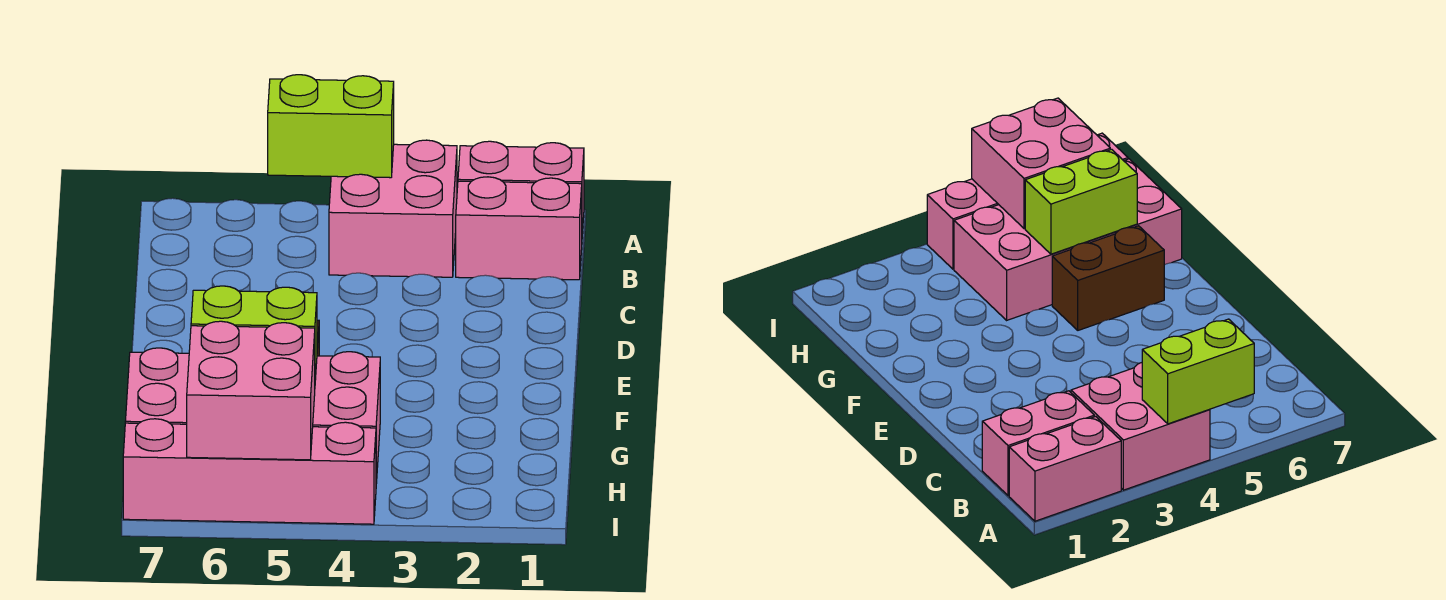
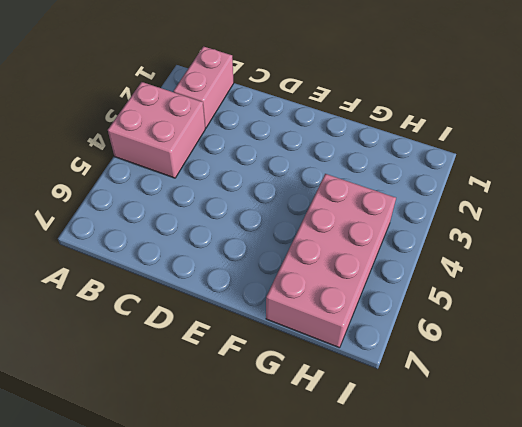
none -> pink 1x2 brick [458,141,584,234]
none -> brown 1x2 brick [1052,226,1164,330]

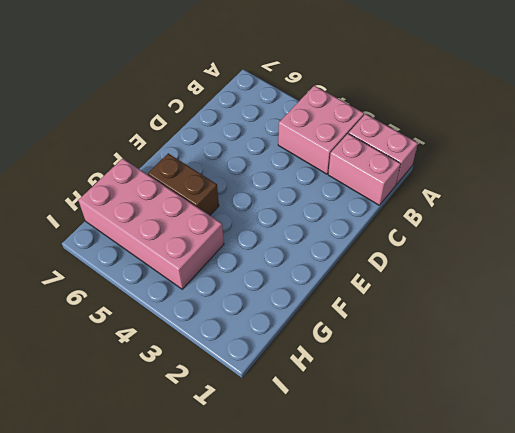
none -> pink 1x4 brick [123,419,376,524]
none -> lime 1x2 brick [268,75,394,178]

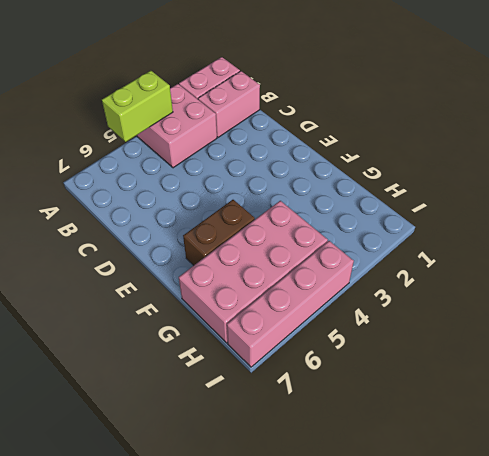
none -> lime 1x2 brick [191,286,317,380]
none -> pink 2x2 brick [187,321,315,460]

